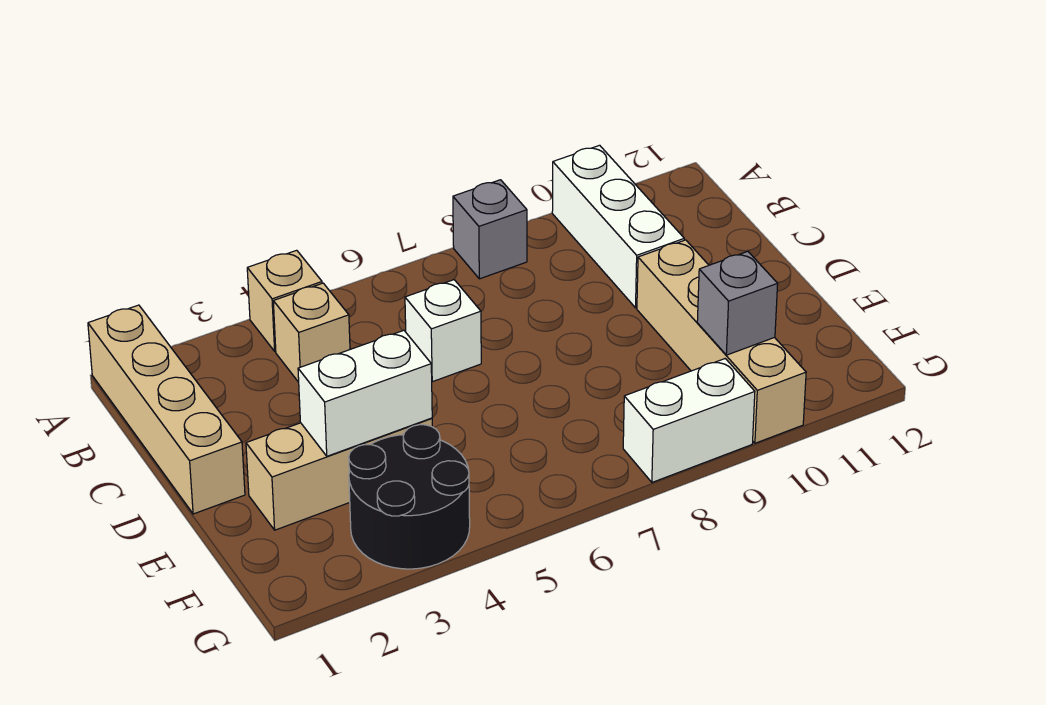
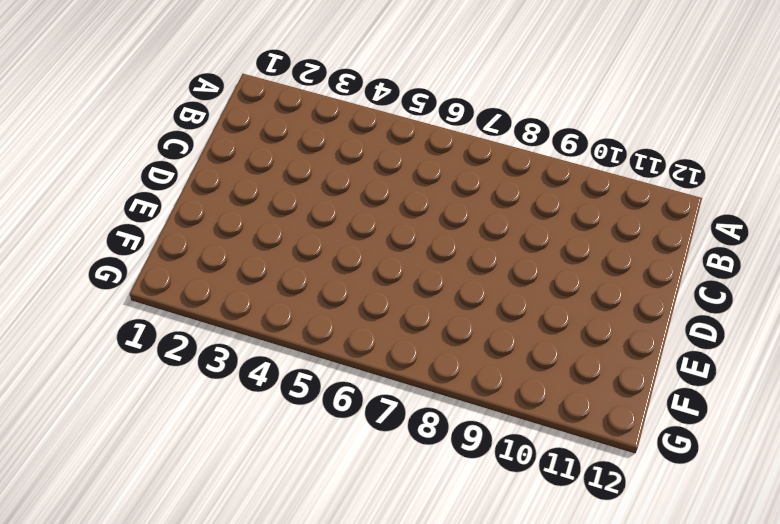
none -> tan 1x4 brick [88,305,245,514]
none -> tan 1x1 brick [247,250,322,351]
none -> grey 1x1 brick [453,180,527,279]

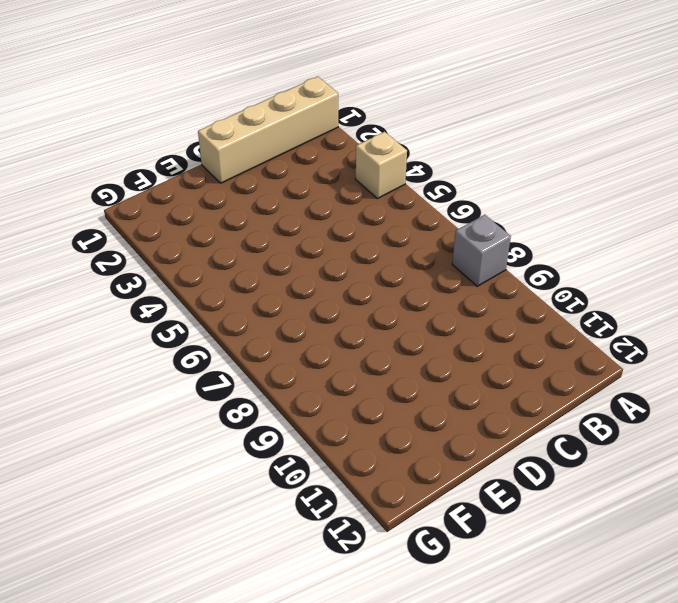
none -> white 1x3 brick [552,145,684,308]
none -> tan 1x1 brick [273,283,350,382]
none -> white 1x1 brick [405,280,481,382]

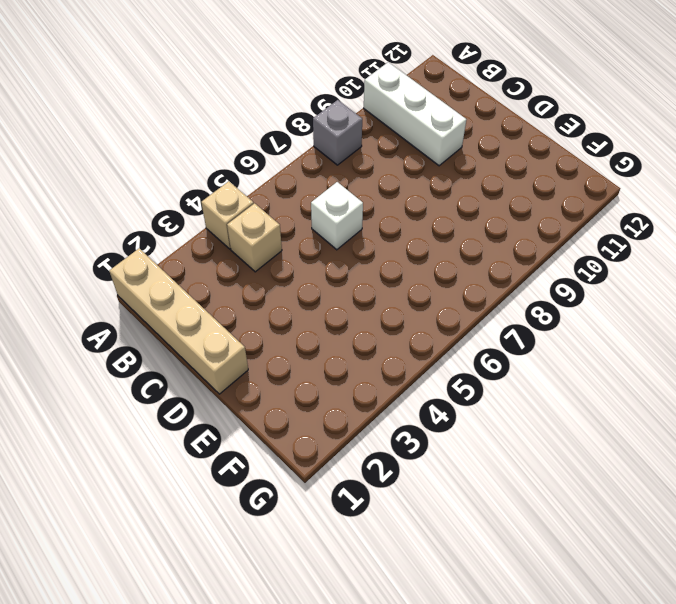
none -> tan 1x4 brick [637,240,806,443]
none -> tan 1x3 brick [246,418,432,530]
none -> black 2x2 round brick [349,425,470,569]

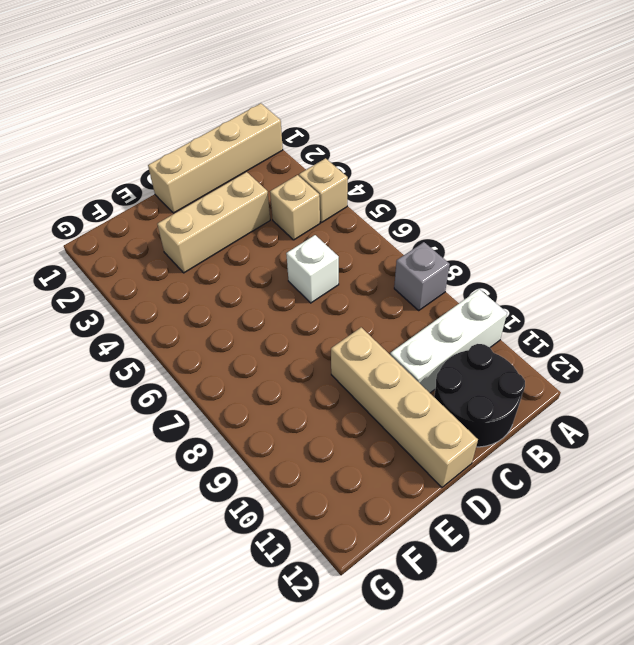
black 2x2 round brick [434,344,525,447] -> black 2x2 round brick moved to [349,425,470,569]
tan 1x3 brick [157,172,270,273] -> tan 1x3 brick turned to [246,418,432,530]
tan 1x4 brick [331,327,478,487] -> tan 1x4 brick turned to [637,240,806,443]
none -> white 1x2 brick [623,359,755,482]
none -> white 1x2 brick [298,330,432,456]
none -> grey 1x1 brick [697,252,778,355]

